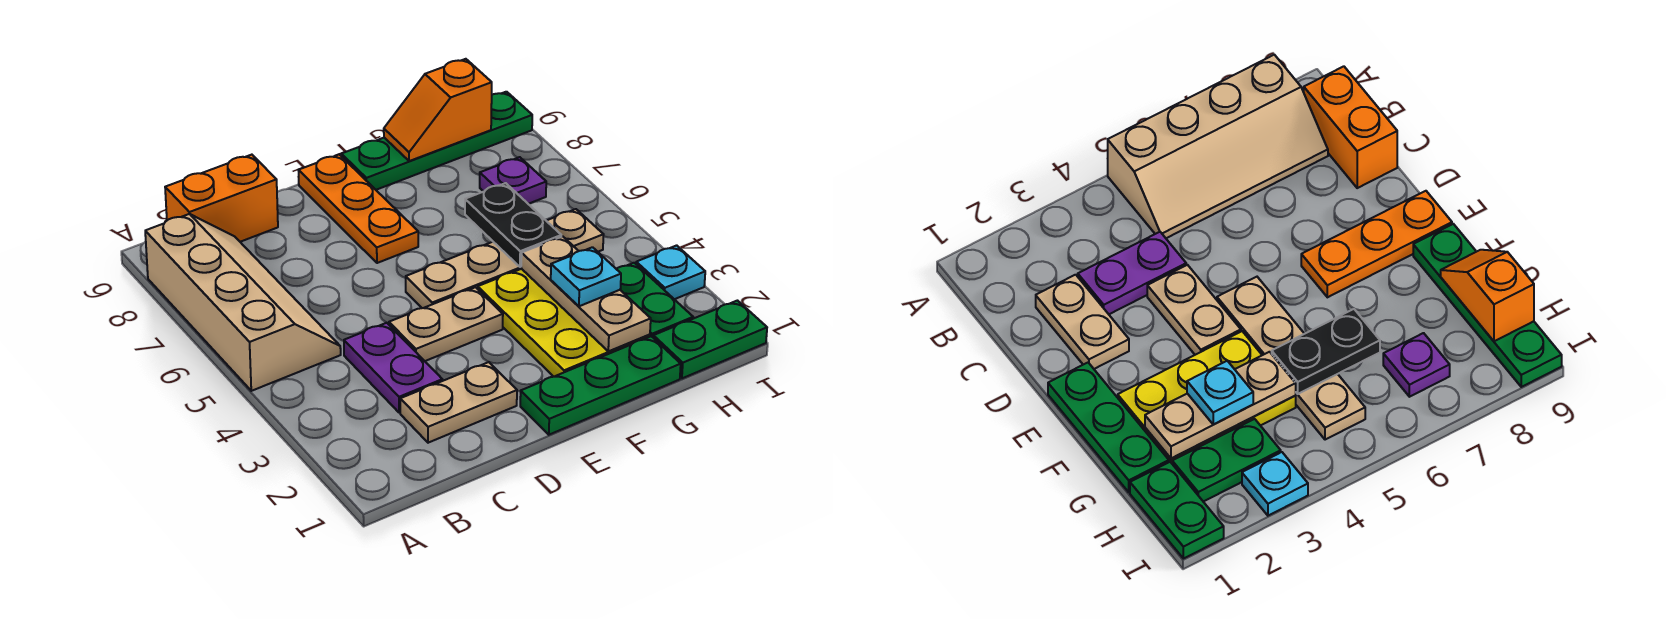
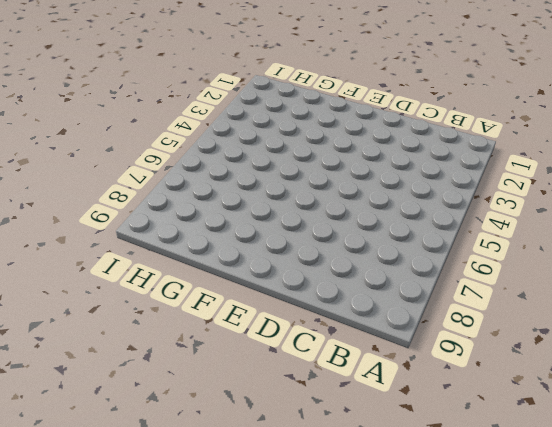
none -> tan 2x4 slope [145,214,341,391]
none -> orange 1x2 brick [165,155,278,242]
none -> tan 1x2 plate [400,362,517,443]

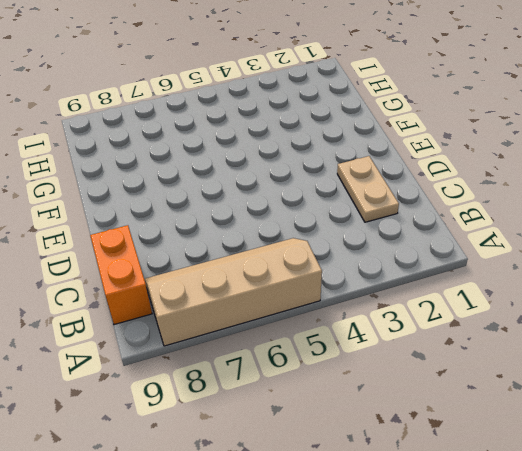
none -> purple 1x2 plate [344,323,442,413]
none -> tan 1x2 plate [389,287,503,361]
none -> green 1x3 plate [520,336,681,435]

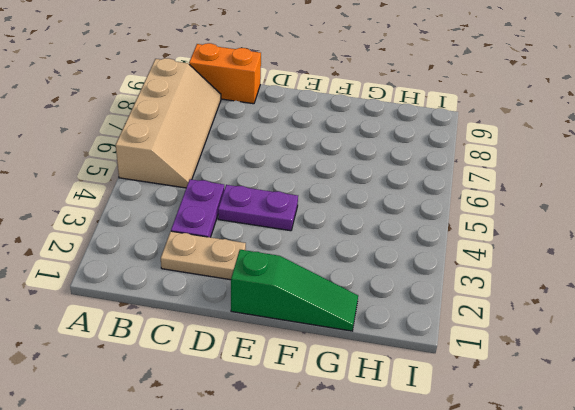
purple 1x2 plate [218,185,298,231] -> tan 1x2 plate [389,287,503,361]
green 1x3 slope [231,250,358,331] -> green 1x3 plate [520,336,681,435]
none -> tan 1x4 plate [406,209,604,308]
none -> orange 1x3 plate [298,155,418,263]
none -> yellow 2x3 plate [478,269,650,377]

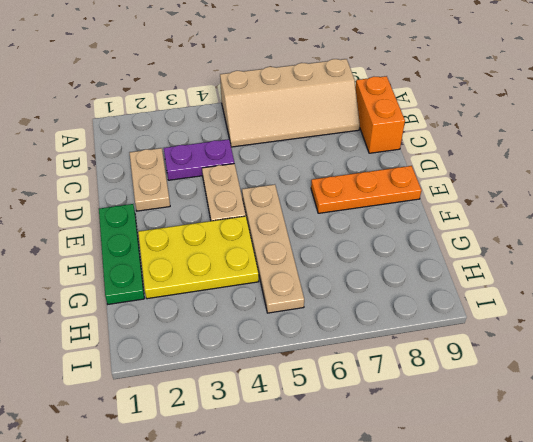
none -> green 1x4 plate [341,92,532,190]
none -> green 1x2 plate [653,301,767,378]
none -> green 1x2 plate [617,263,693,337]

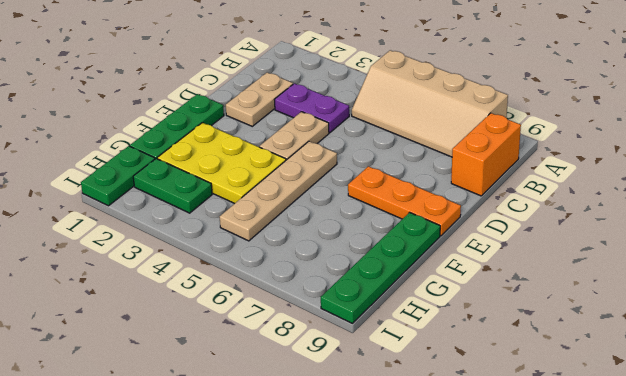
none -> purple 1x1 plate [480,157,546,204]
none -> cyan 1x1 plate [636,245,705,299]
none -> tan 1x3 plate [521,236,651,351]

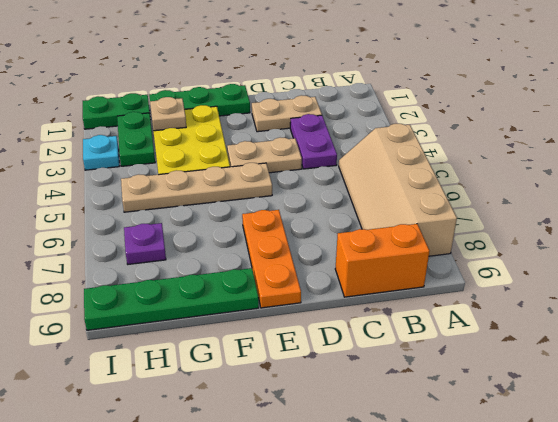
tan 1x1 plate [150,97,186,131] -> tan 1x3 plate [521,236,651,351]
none -> black 1x2 plate [465,183,561,267]
none -> orange 1x2 slope [384,59,492,161]
none -> cyan 1x1 plate [551,247,621,306]

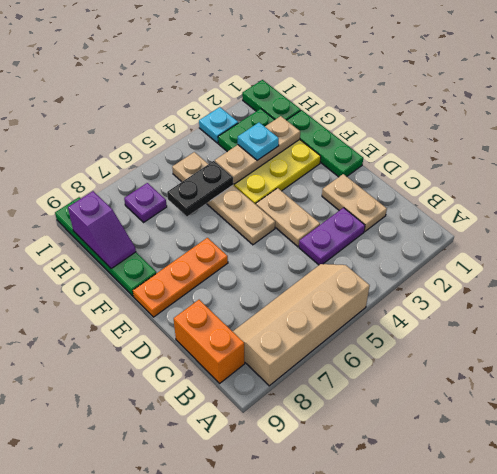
purple 1x2 slope [68,191,136,268] -> orange 1x2 slope [384,59,492,161]

